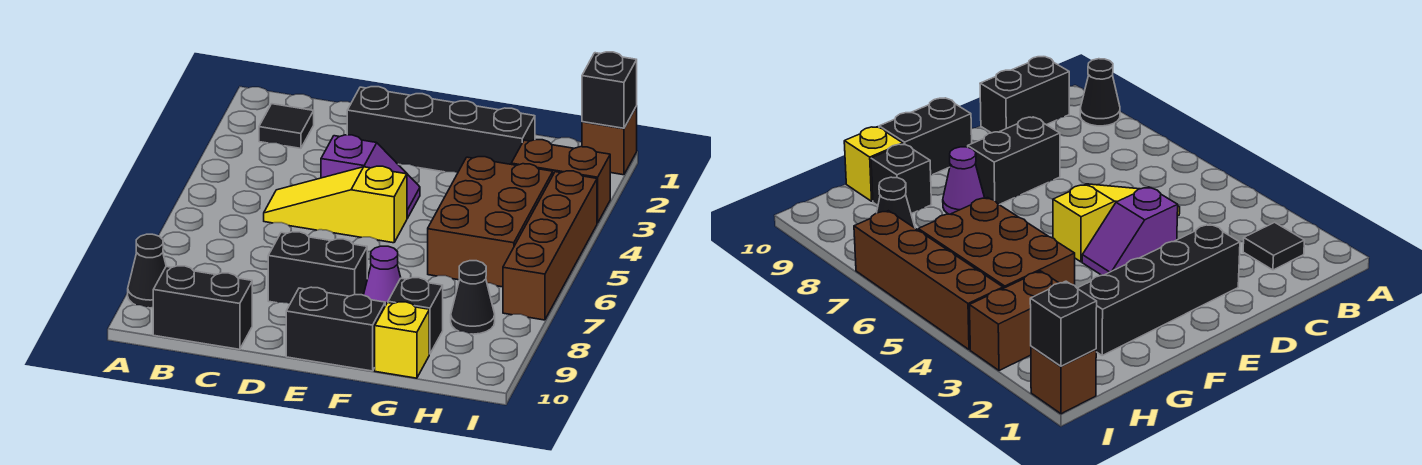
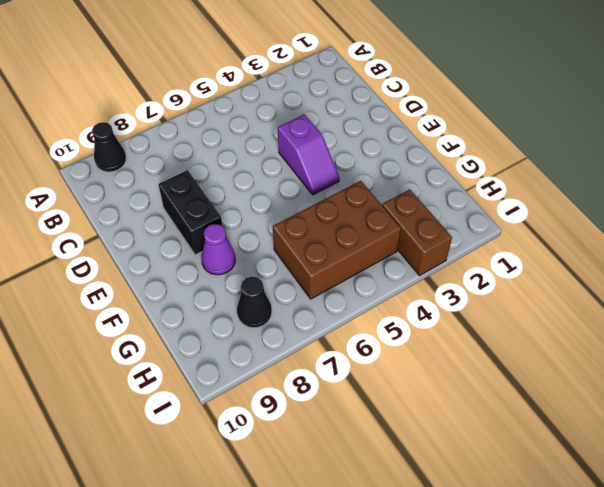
none -> black 1x1 tile [259,104,314,148]
none -> black 1x2 brick [153,266,252,349]
none -> yellow 1x3 slope [264,166,407,243]

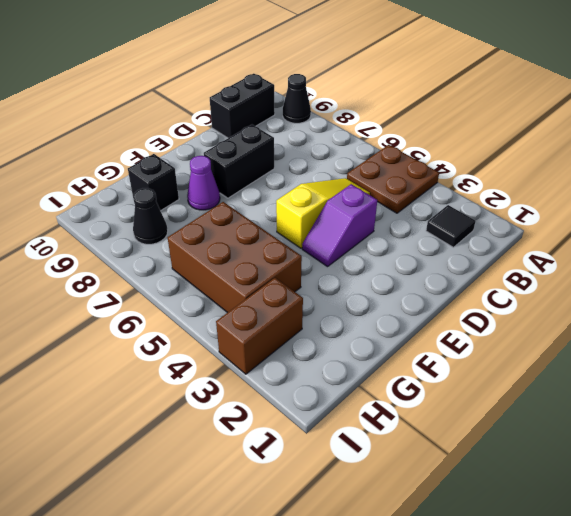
brown 2x2 plate [347,145,439,213] -> none
none -> black 1x4 brick [347,87,535,173]
none -> black 1x2 brick [286,287,385,371]
none -> yellow 1x1 brick [375,302,429,378]

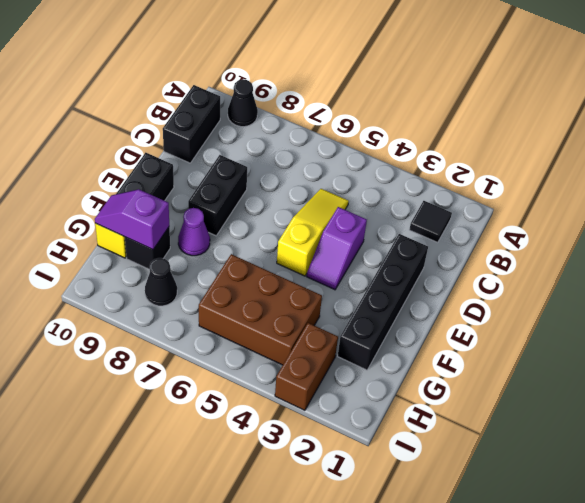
purple 1x2 slope [95,189,169,250] -> none
none -> brown 1x1 brick [582,106,637,175]
none -> brown 1x4 brick [503,171,597,320]
none -> black 1x1 brick [582,52,637,128]

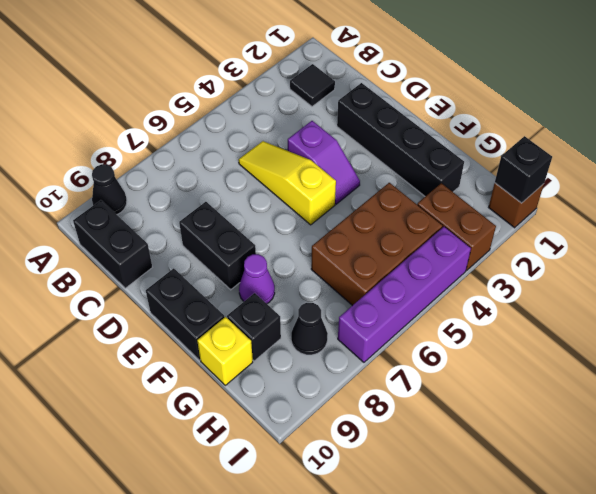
purple 1x4 brick [338,227,471,362] -> brown 1x4 brick [503,171,597,320]

